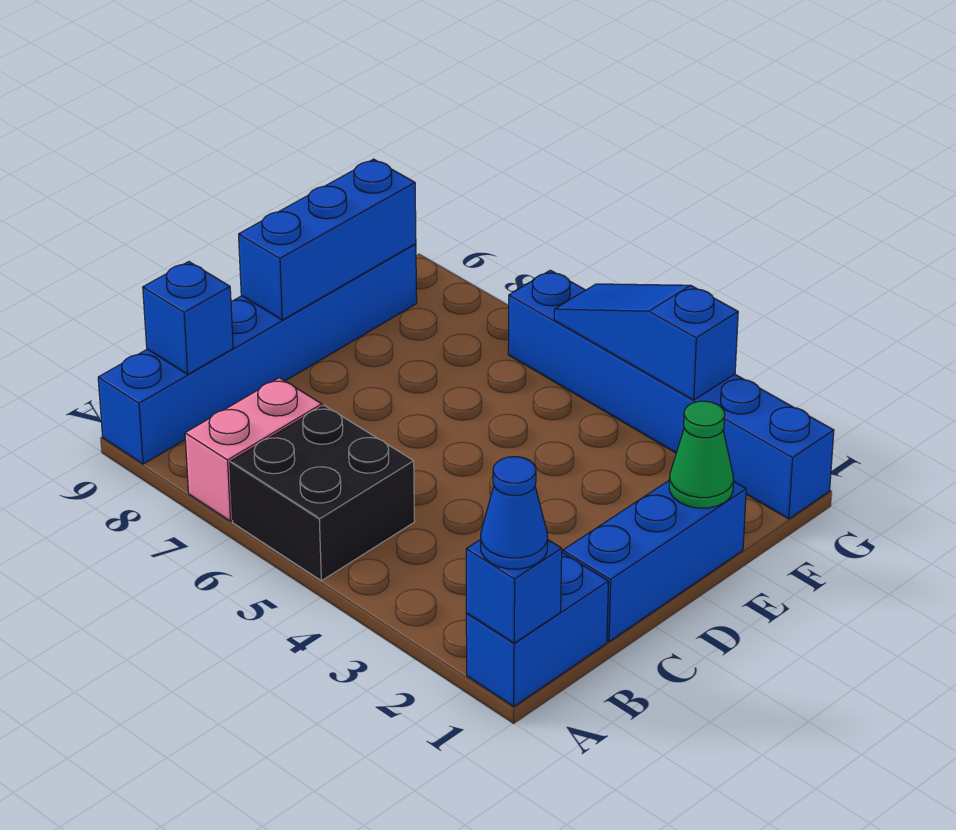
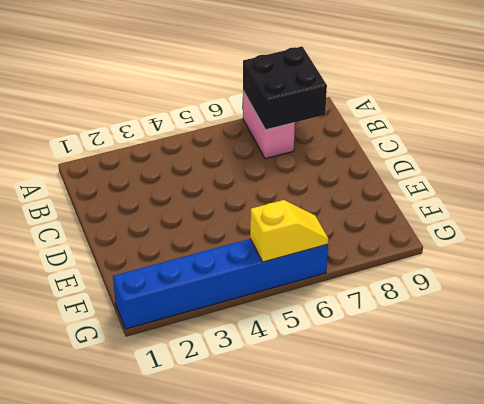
black 2x2 brick [243,47,327,130] -> black 2x2 brick moved to [230,405,415,581]
yellow 1x2 slope [250,200,328,262] -> blue 1x3 slope [554,284,738,400]
none -> blue 1x2 brick [466,553,608,706]
none -> blue 1x6 brick [98,244,417,464]
none -> blue 1x3 brick [563,481,746,641]

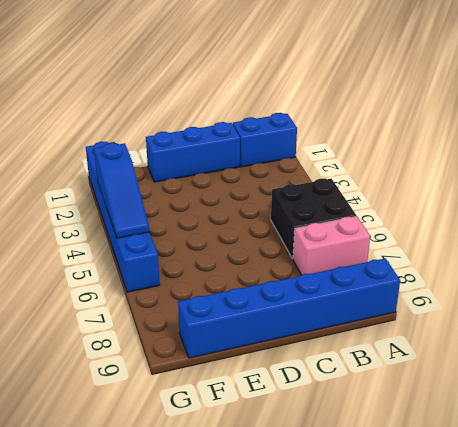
none -> blue 1x1 brick [466,539,562,643]
none -> blue 1x1 brick [143,262,233,374]
none -> blue 1x3 brick [239,159,416,320]

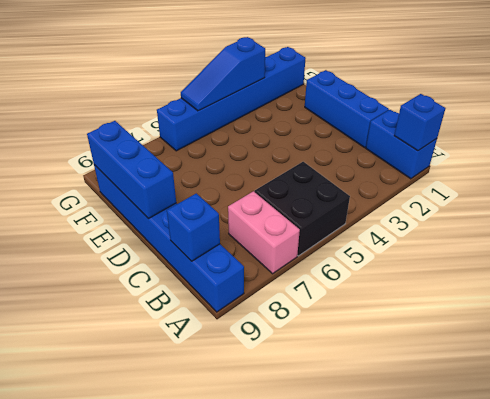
none -> green 1x1 cone [669,401,734,508]
none -> blue 1x1 cone [481,457,548,569]

